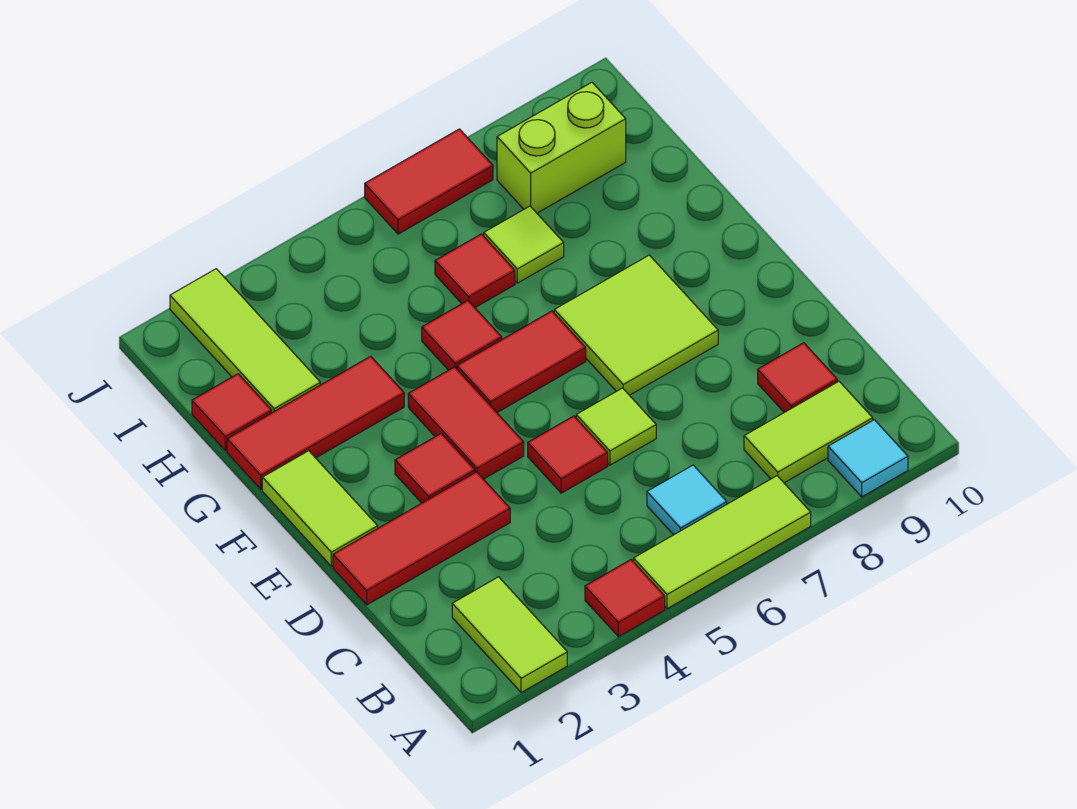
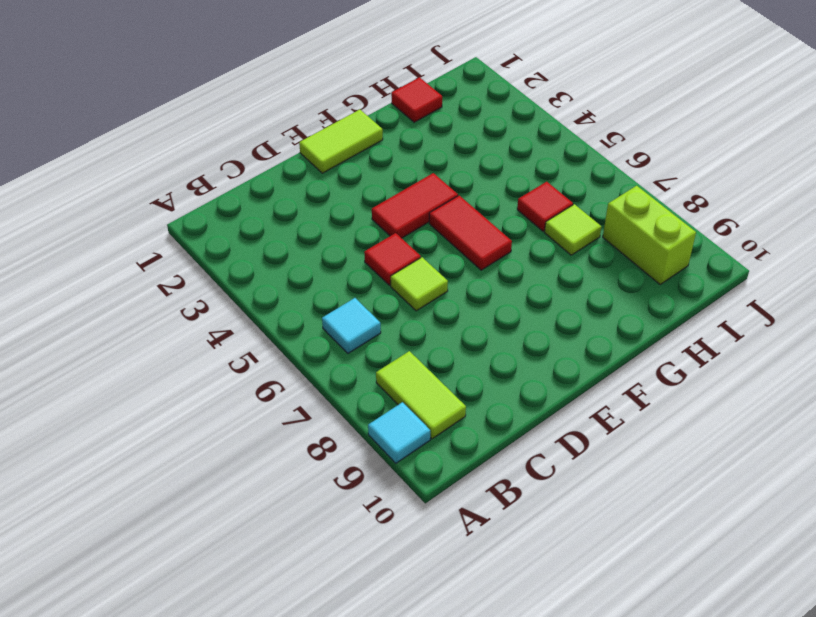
none -> lime 1x2 tile [452,577,567,693]
none -> red 1x1 tile [585,560,665,637]
none -> lime 1x3 tile [634,476,811,609]

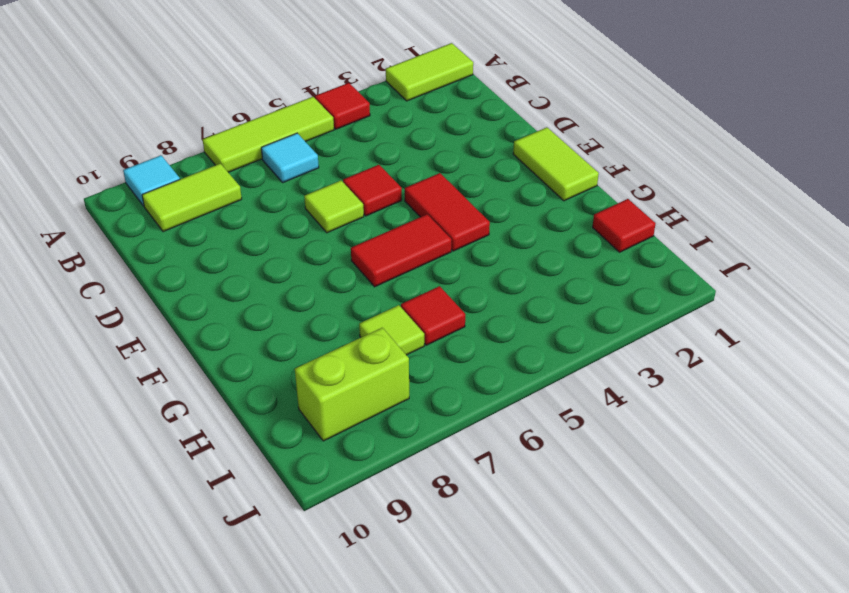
lime 1x2 tile [386,43,473,101] -> lime 1x2 tile turned to [452,577,567,693]
none -> red 1x1 tile [758,343,837,412]
none -> red 1x3 tile [333,472,510,605]
none -> red 1x1 tile [395,433,475,503]

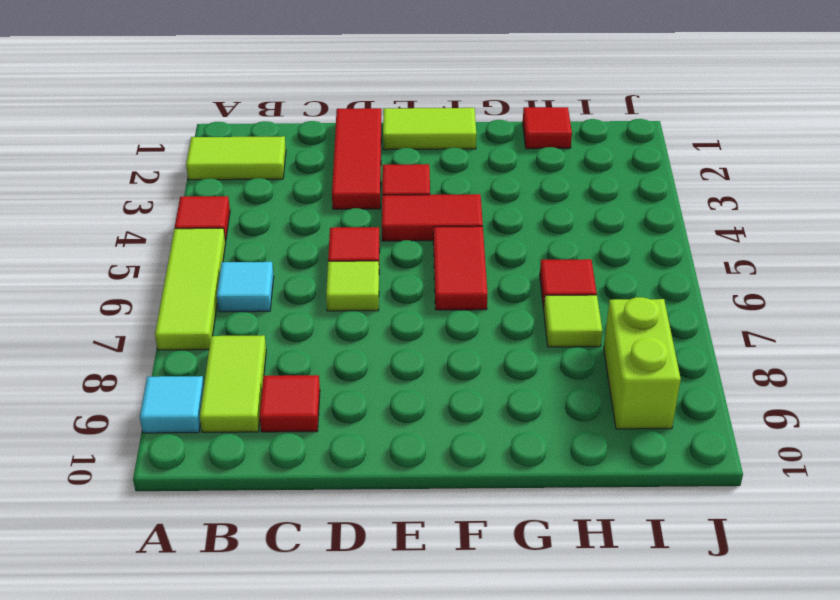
none -> lime 2x2 tile [554,255,718,395]
none -> red 1x3 tile [227,356,404,489]
none -> red 1x1 tile [422,301,502,370]

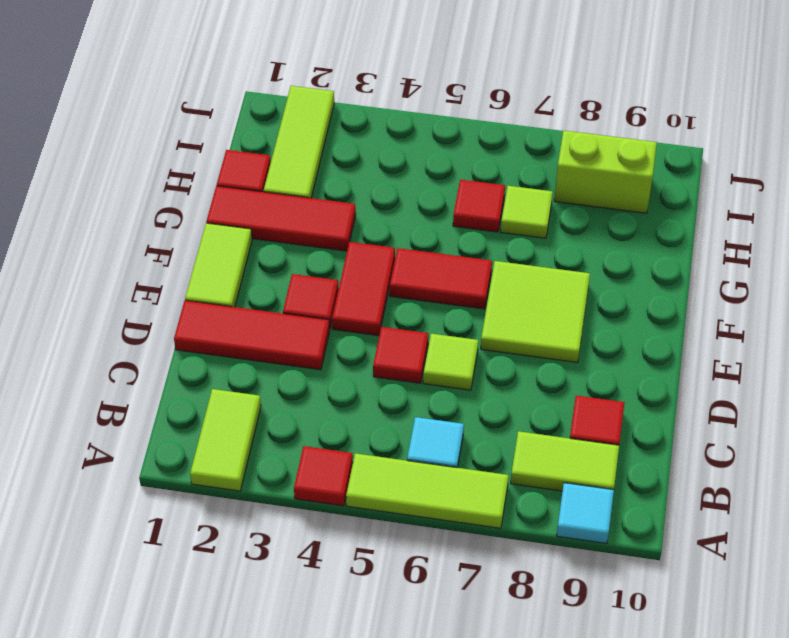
none -> red 1x1 tile [422,301,502,370]
none -> red 1x2 tile [365,129,493,234]

